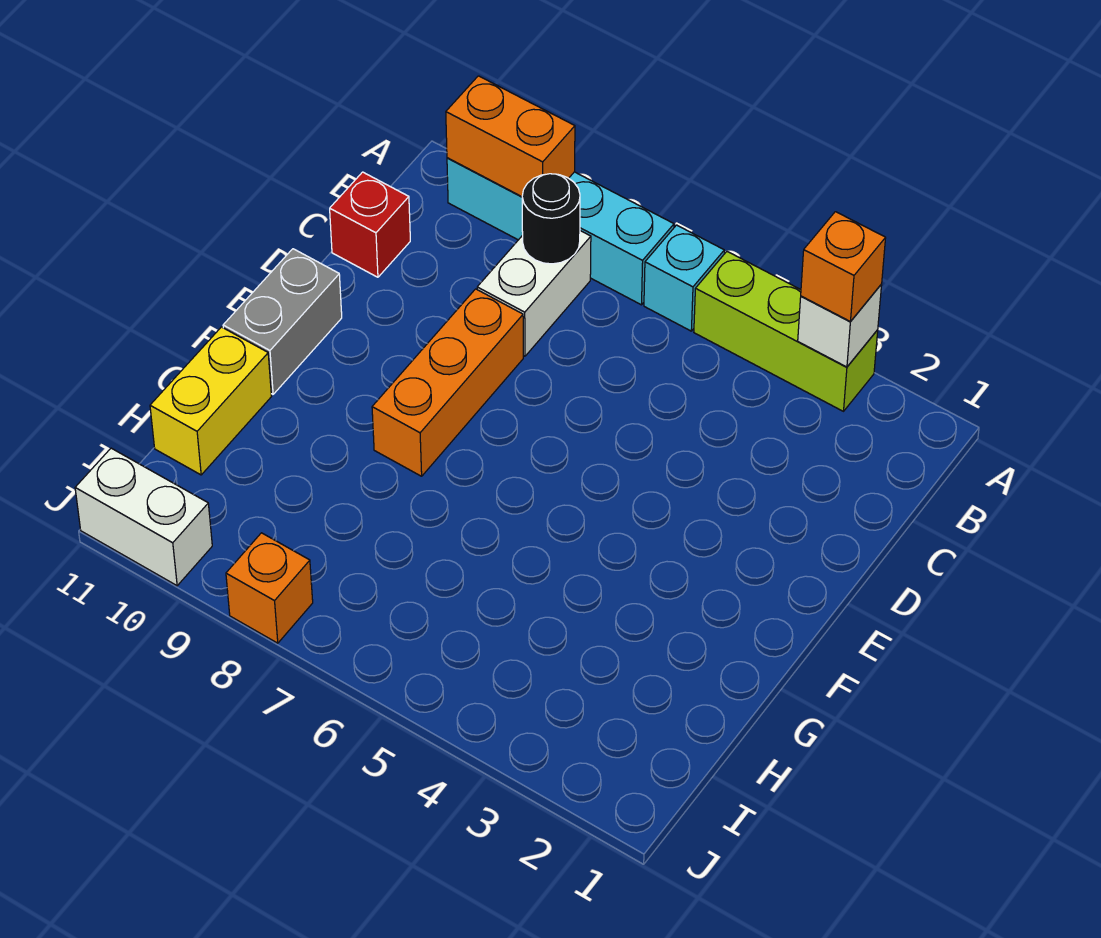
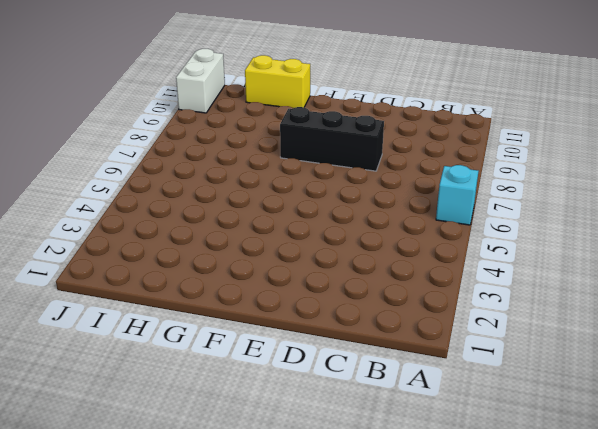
black 1x3 brick [280,107,384,171] -> orange 1x3 brick [372,289,523,476]
none -> lime 1x3 brick [694,252,878,411]
none -> cyan 1x4 brick [447,158,674,305]
none -> white 1x2 brick [477,231,591,356]

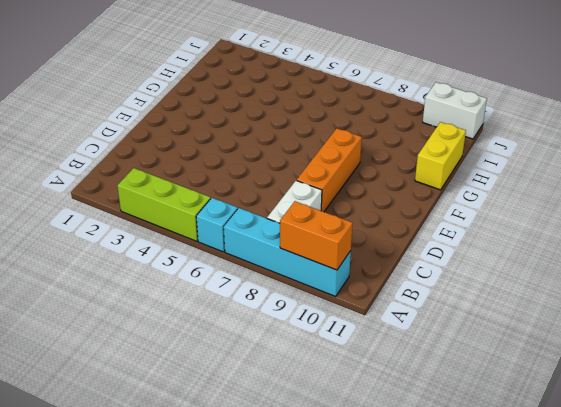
none -> red 1x1 brick [330,172,410,277]
none -> grey 1x2 brick [223,249,342,394]
none -> orange 1x1 brick [226,533,313,643]

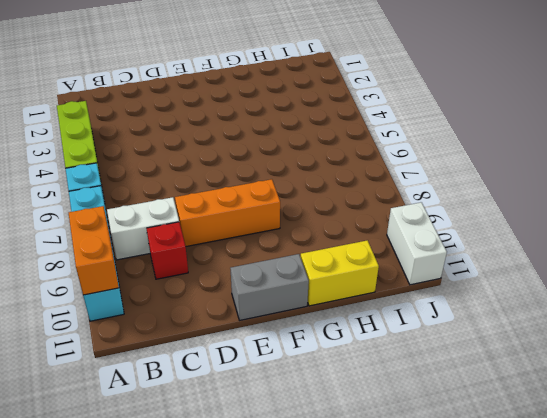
red 1x1 brick [146,222,188,279] -> red 1x1 brick moved to [330,172,410,277]
none -> orange 1x1 brick [226,533,313,643]
none -> white 1x1 brick [798,284,882,367]
none -> black 1x1 round brick [522,174,580,264]

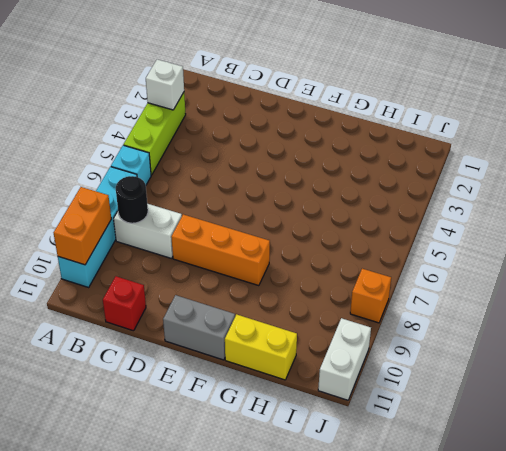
none -> orange 1x1 brick [801,212,886,321]

